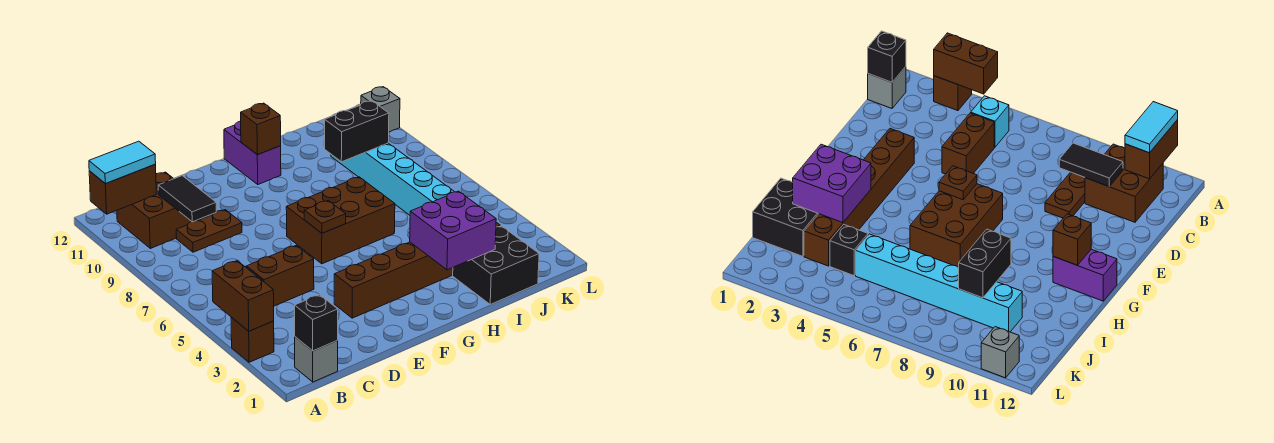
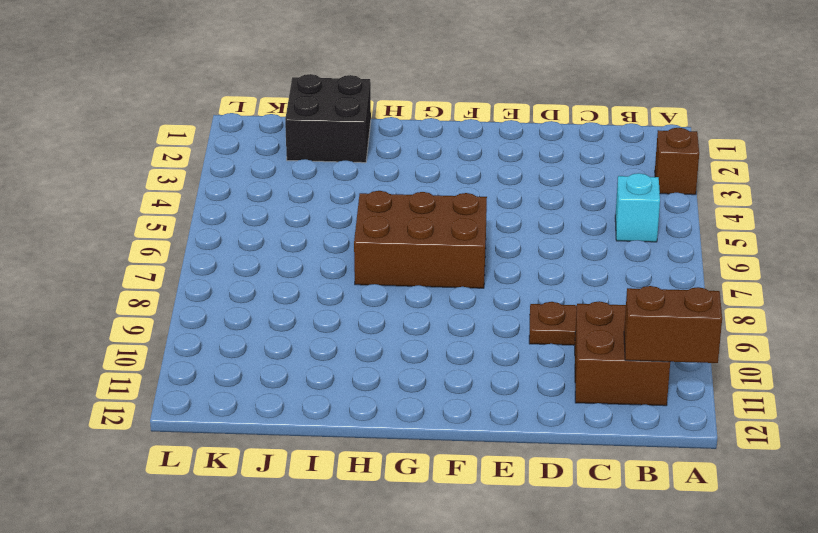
none -> grey 1x1 brick [295,337,338,382]
none -> brown 1x2 brick [247,245,314,306]
none -> brown 1x6 brick [334,222,500,318]

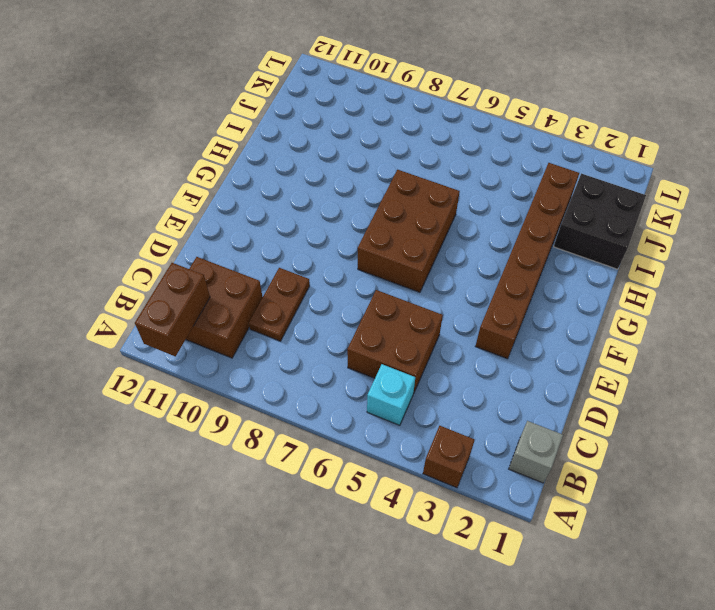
brown 2x2 brick [347,290,443,394] -> brown 1x2 brick [247,245,314,306]
none -> purple 1x2 brick [224,121,281,184]
none -> black 1x1 brick [830,224,868,276]
none -> cyan 1x6 brick [331,143,454,215]

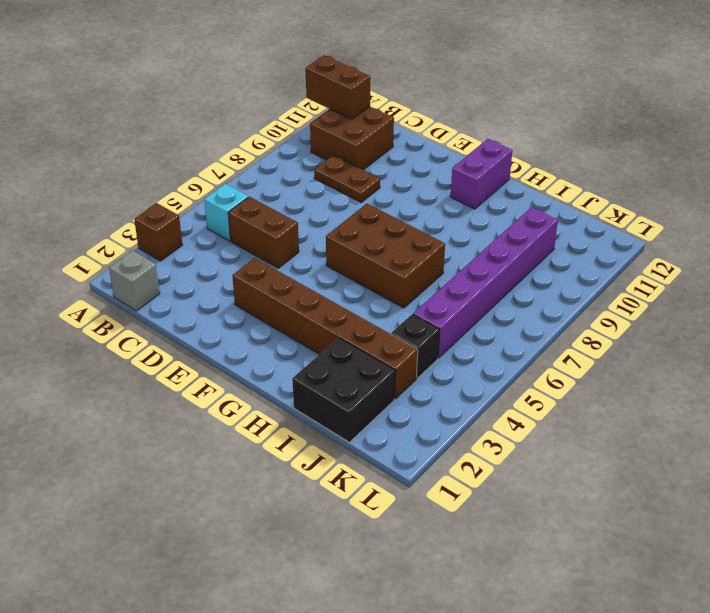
purple 1x6 brick [413,207,558,358] -> cyan 1x6 brick [331,143,454,215]
none -> grey 1x1 brick [361,87,400,132]
none -> brown 1x2 brick [212,261,274,331]
none -> black 1x1 brick [295,294,338,351]

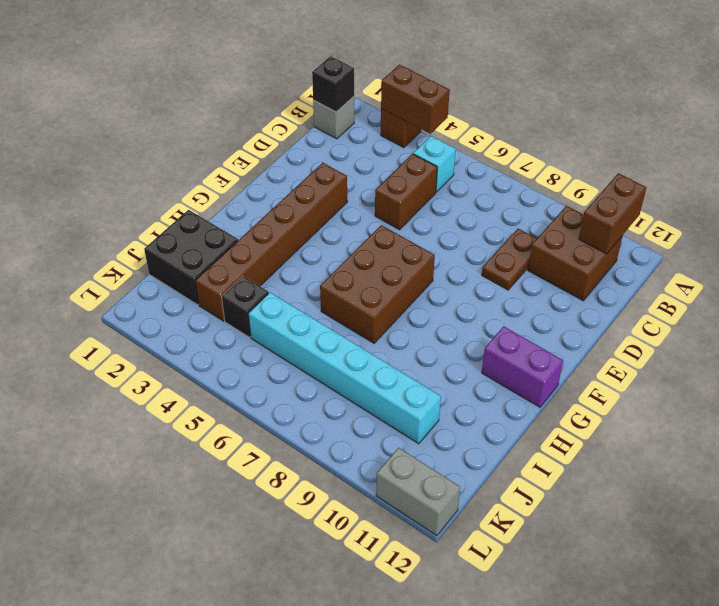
grey 1x2 brick [376,448,460,536] -> grey 1x1 brick [361,87,400,132]
none -> black 1x2 tile [158,176,216,222]
none -> brown 1x1 plate [304,201,346,233]
none -> brown 1x1 brick [241,103,281,155]

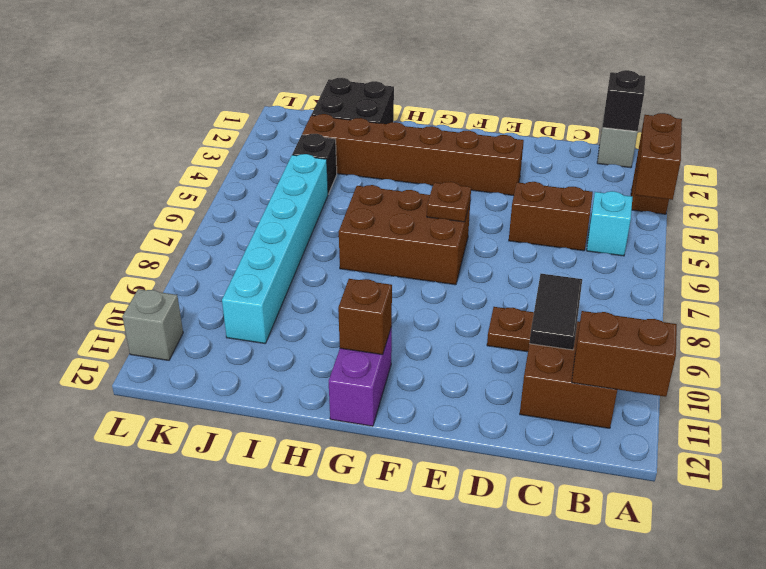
none -> purple 2x2 brick [410,191,496,270]
none -> black 1x2 brick [325,101,389,162]
none -> cyan 1x2 tile [89,141,156,184]

